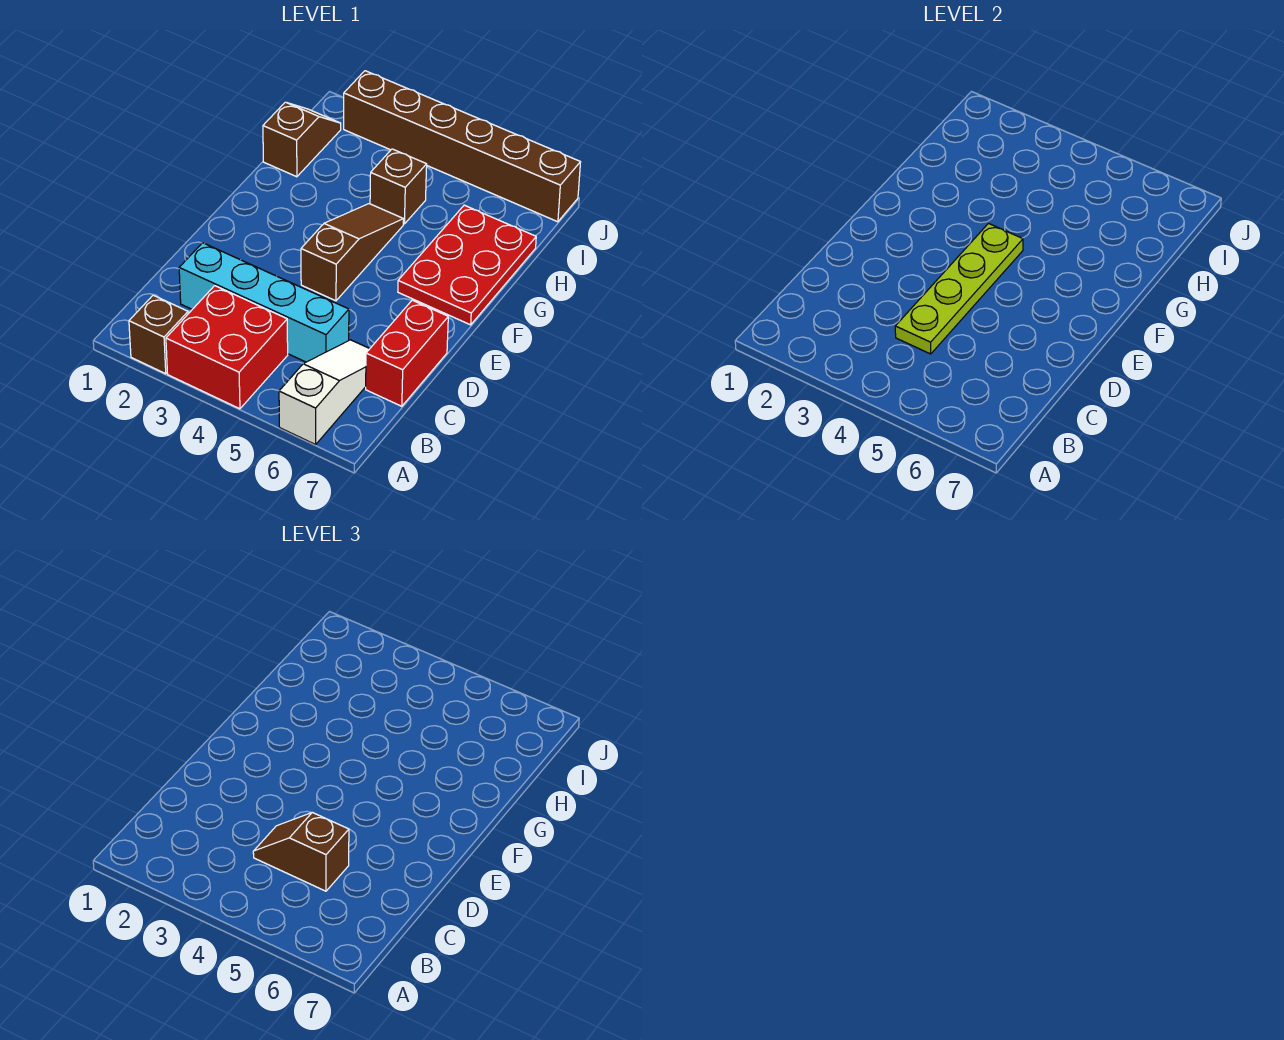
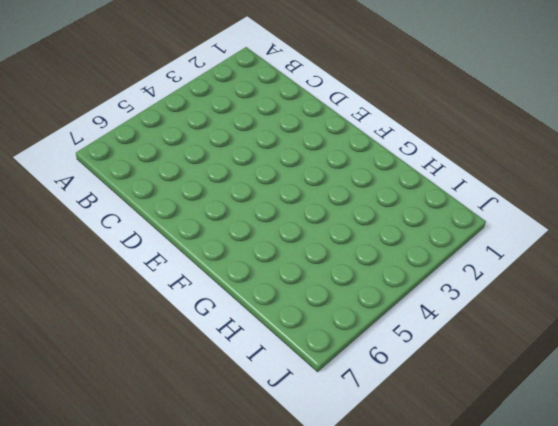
none -> brown 1x1 brick [129,295,188,374]
none -> red 2x2 brick [166,286,288,409]
none -> white 1x3 slope [279,340,370,445]

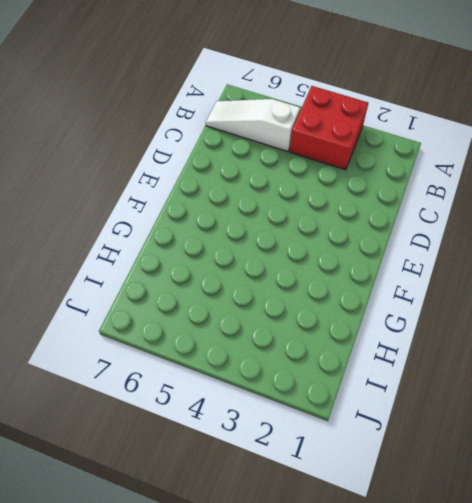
white 1x3 slope [206,99,300,152] -> white 1x3 slope turned to [279,340,370,445]
none -> brown 1x1 brick [129,295,188,374]
none -> cyan 1x4 brick [179,243,349,362]
none -> red 1x2 brick [366,300,448,406]

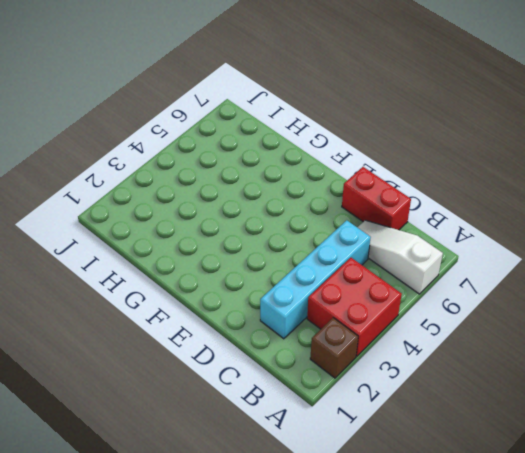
none -> brown 1x3 slope [301,204,404,301]
none -> red 2x3 plate [398,205,536,325]
none -> brown 1x2 slope [263,102,341,177]

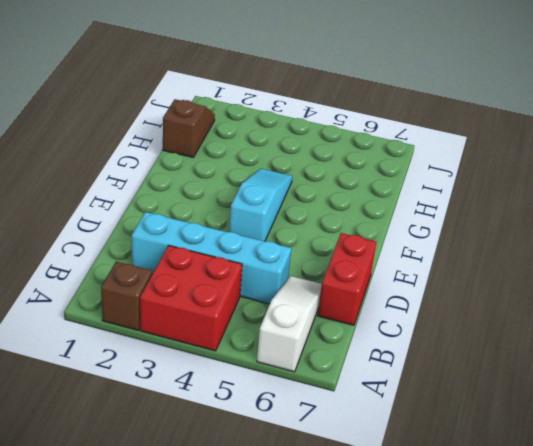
cyan 1x3 slope [229,169,292,241] -> brown 1x3 slope [301,204,404,301]
none -> red 2x3 plate [398,205,536,325]
none -> brown 1x1 brick [370,149,427,224]
none -> brown 1x6 brick [344,71,581,222]

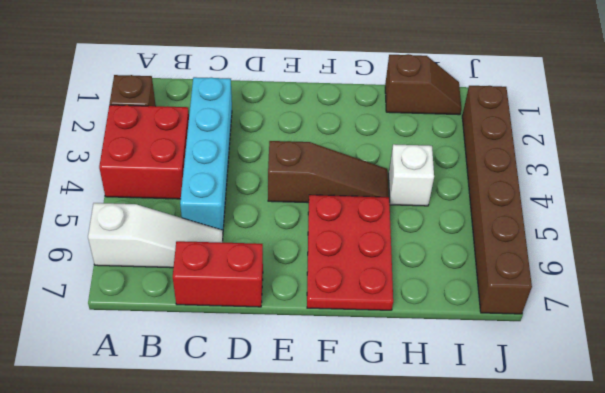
red 2x3 plate [307,195,393,310] -> red 2x3 plate turned to [398,205,536,325]
white 1x1 brick [389,144,434,206] -> brown 1x1 brick [370,149,427,224]
none -> lime 1x4 plate [895,224,1023,354]
none -> brown 1x2 slope [253,812,349,891]

